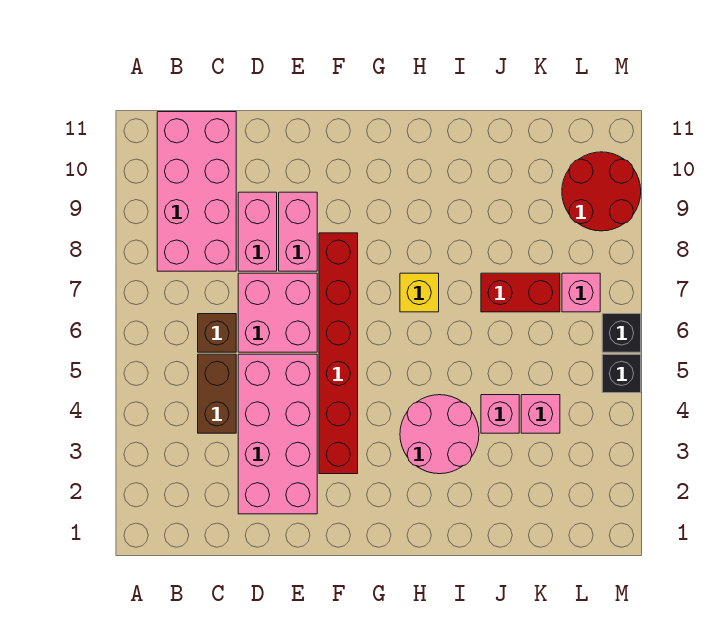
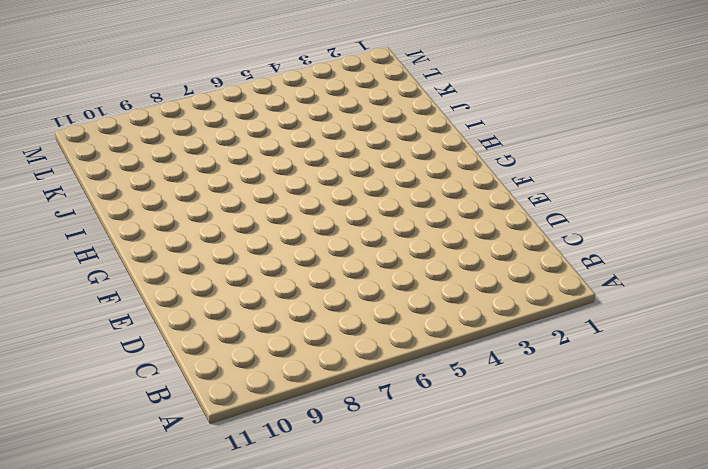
none -> pink 2x4 brick [157,112,236,271]
none -> brown 1x2 brick [198,354,236,433]
none -> brown 1x1 brick [198,314,236,352]

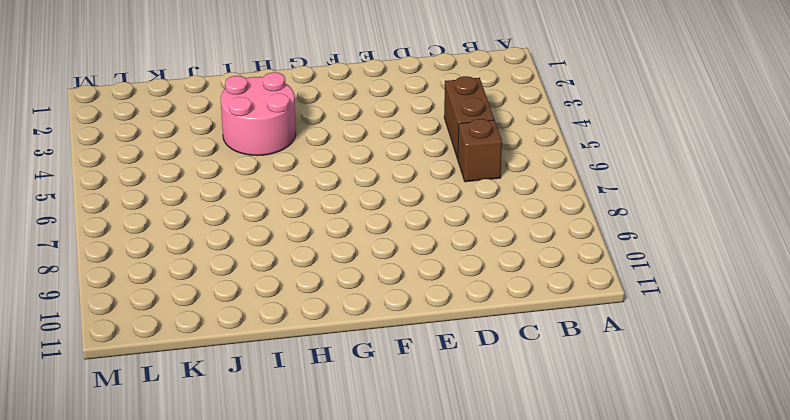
none -> pink 2x4 brick [157,112,236,271]
none -> pink 2x4 brick [238,354,317,514]
none -> pink 2x2 brick [238,273,317,352]

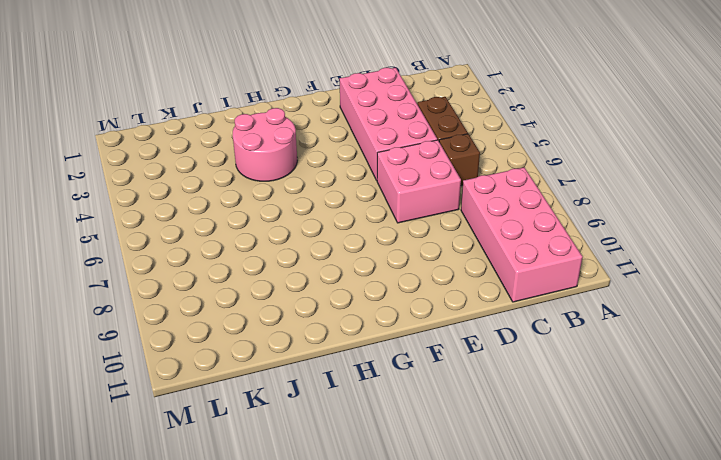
none -> pink 1x2 brick [238,192,277,271]
none -> pink 1x2 brick [279,192,317,271]
none -> red 1x6 brick [319,233,358,474]

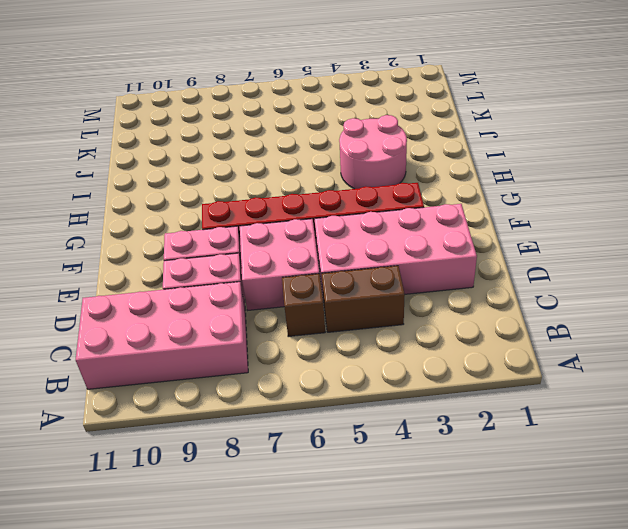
none -> yellow 1x1 brick [400,273,439,312]
none -> pink 1x1 brick [481,395,519,433]
none -> red 1x2 brick [481,273,560,312]

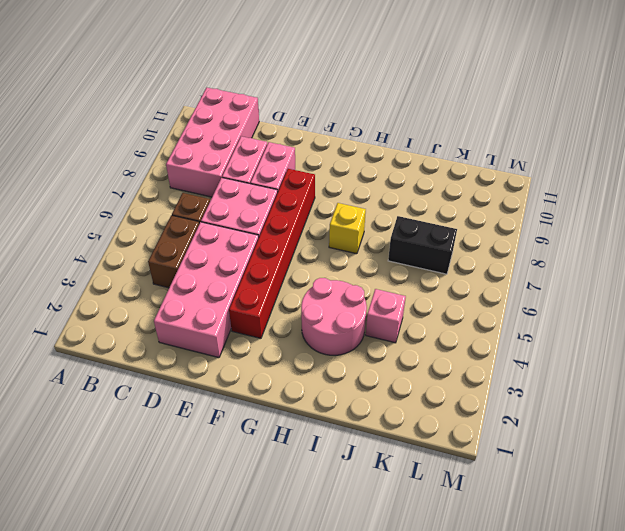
black 1x2 brick [388,216,457,274] -> red 1x2 brick [481,273,560,312]
none -> pink 1x1 brick [521,395,560,433]
none -> pink 1x1 brick [562,273,600,312]
none -> red 2x2 round brick [562,152,641,231]

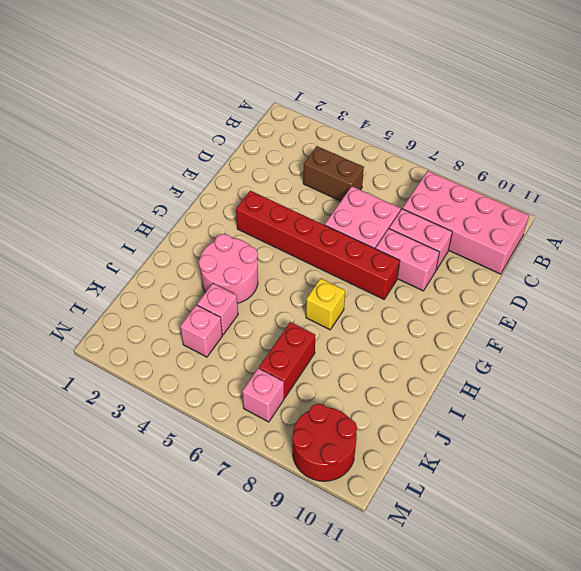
none -> brown 1x1 brick [198,314,236,352]
none -> pink 2x4 brick [238,354,317,514]
none -> black 1x1 brick [602,354,641,393]

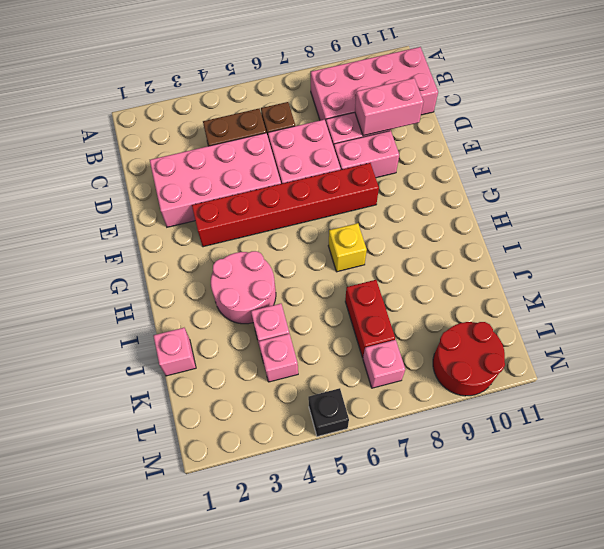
pink 1x2 brick [355,78,424,136] -> none
pink 1x1 brick [153,328,196,376] -> none
none -> black 1x1 brick [602,314,641,352]

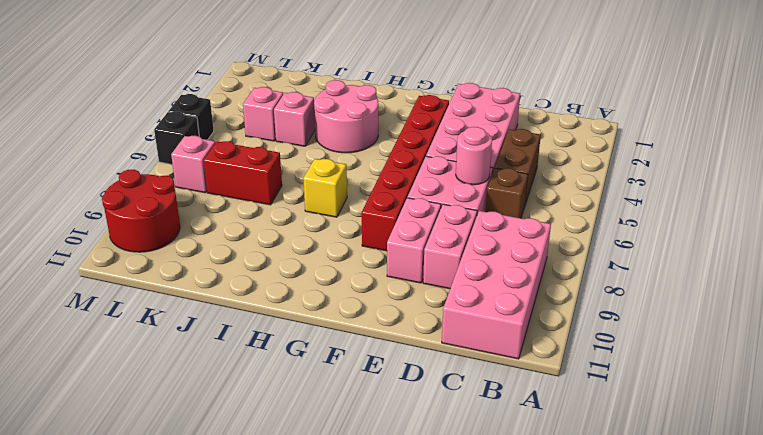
pink 1x1 round brick [456,127,492,185] -> none

